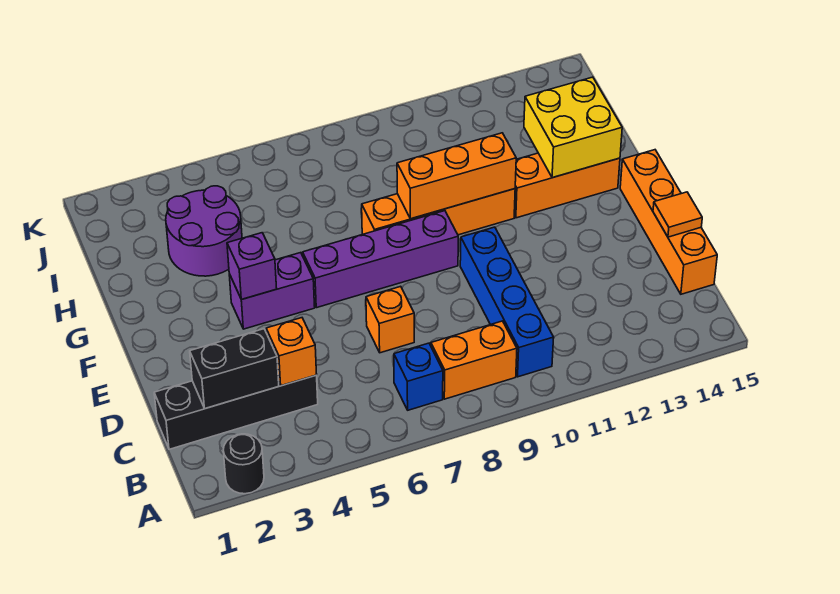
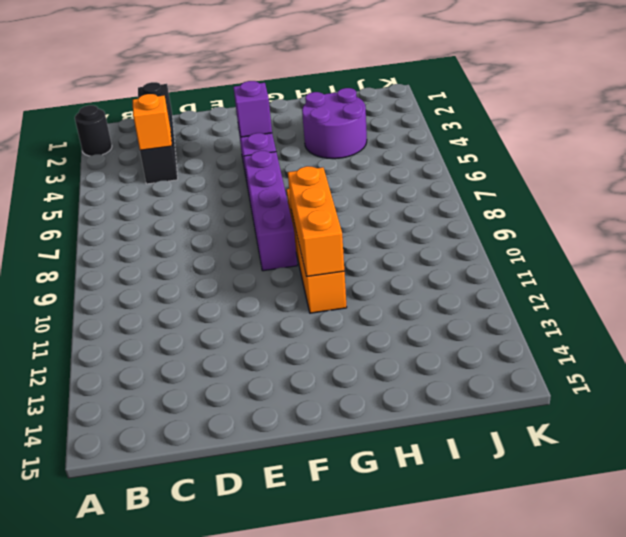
none -> blue 1x1 brick [394,343,443,410]
none -> orange 1x2 brick [431,321,517,399]
none -> blue 1x4 brick [460,227,554,377]

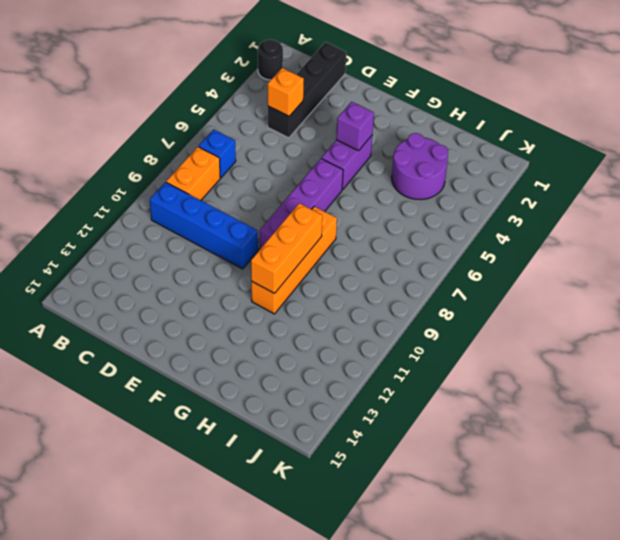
none -> orange 1x4 brick [620,150,717,294]
none -> orange 1x1 brick [366,286,414,353]
none -> orange 1x3 brick [514,153,620,218]

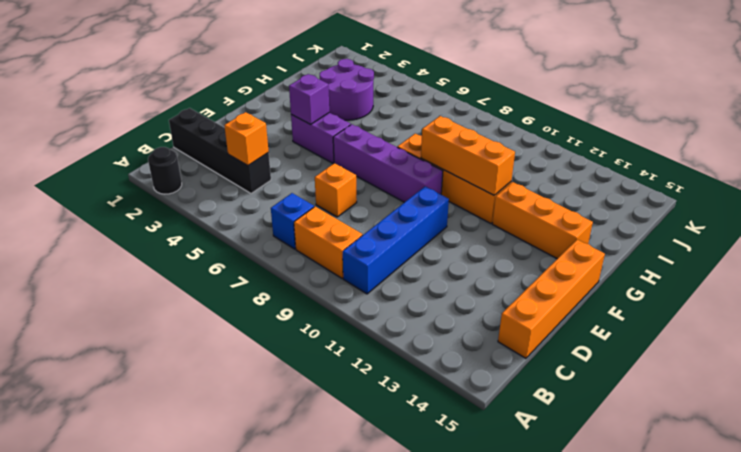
none -> black 1x2 brick [190,329,279,409]
none -> orange 1x1 tile [653,192,702,237]
none -> yellow 2x2 brick [524,77,622,178]

